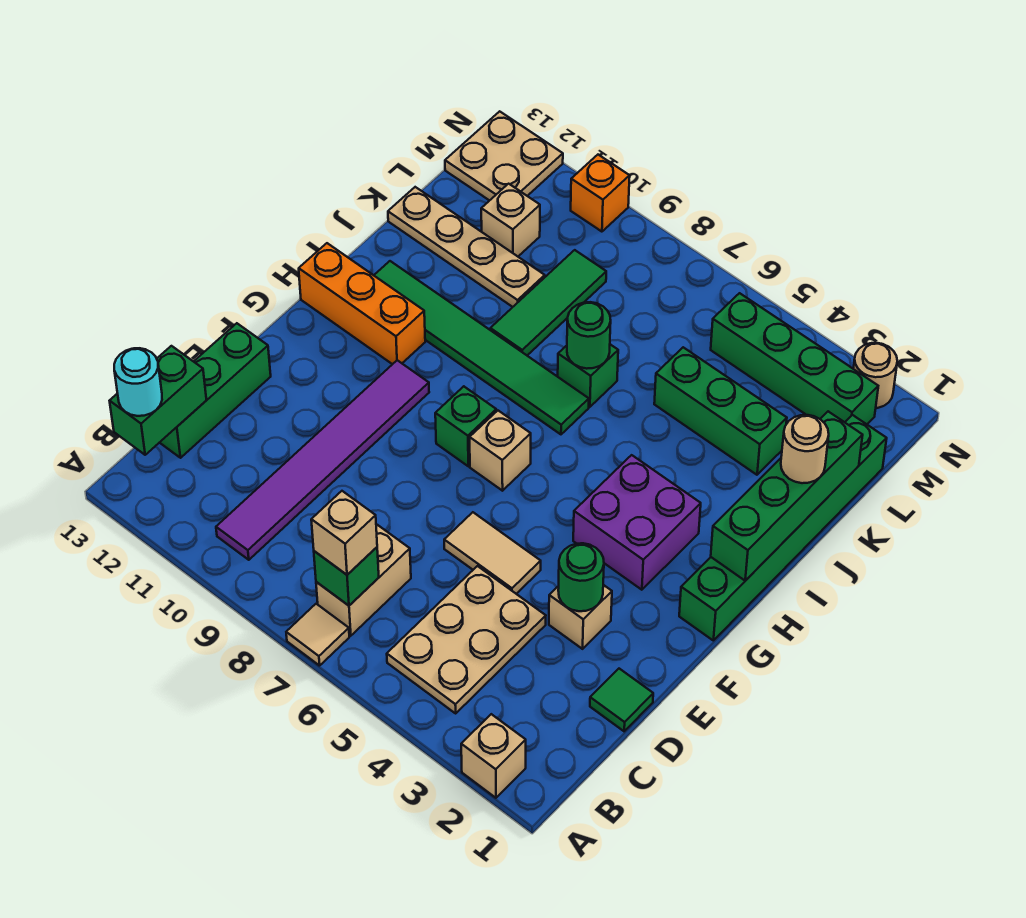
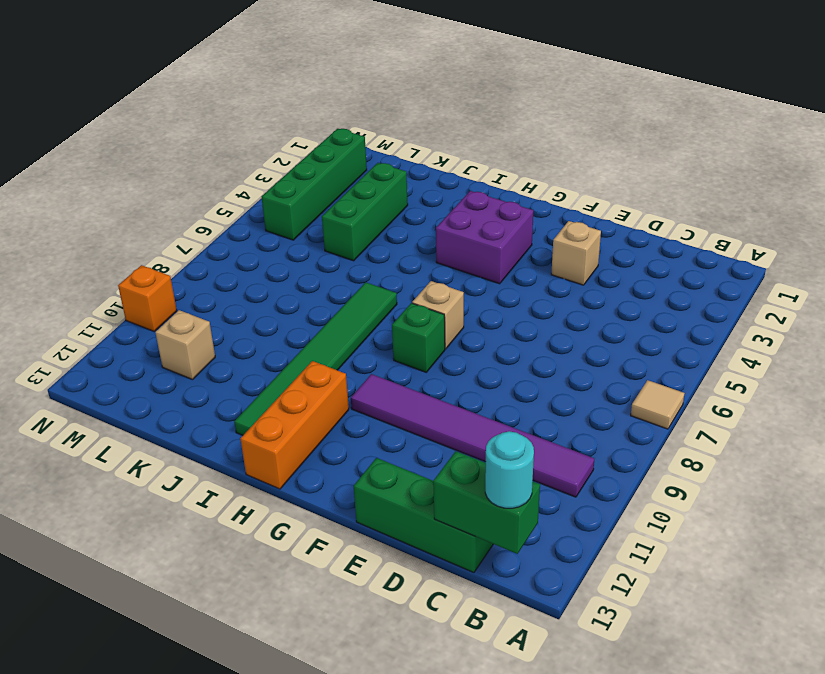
none -> tan 1x1 brick [461,714,526,798]
none -> tan 2x3 plate [387,566,546,713]
none -> tan 1x2 brick [316,525,411,636]
none -> green 1x1 tile [590,669,653,731]

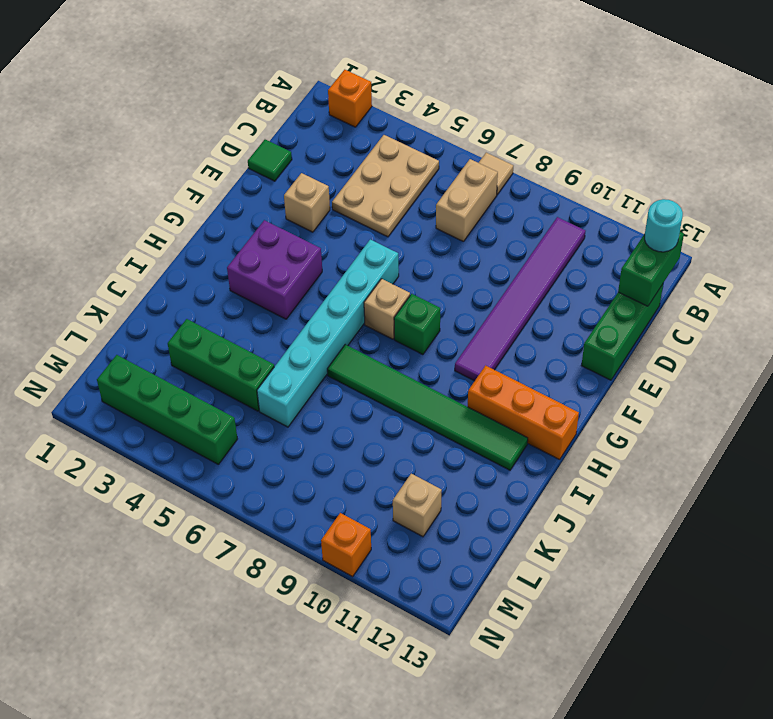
orange 1x1 brick [328,70,372,127] -> tan 1x1 brick [461,714,526,798]
cyan 1x6 brick [257,239,399,427] -> none
none -> tan 1x2 tile [444,512,541,594]
none -> green 1x6 brick [679,415,887,640]
none -> green 1x1 brick [558,344,618,407]
none -> green 1x3 tile [490,250,606,355]

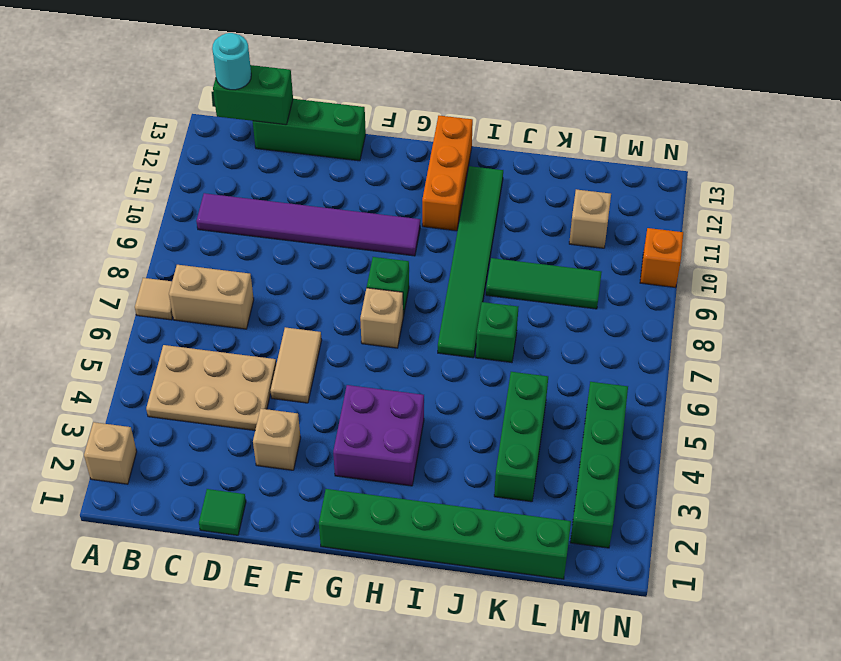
none -> tan 1x4 plate [388,187,545,307]
none -> tan 2x2 plate [445,111,563,201]
none -> tan 1x1 round brick [853,343,897,408]
none -> green 1x1 brick [314,547,379,606]

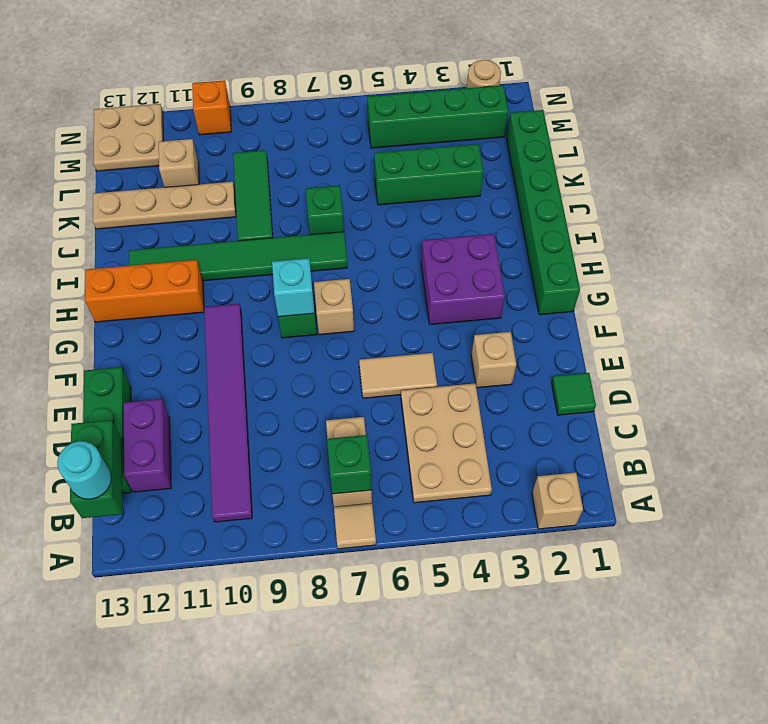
purple 1x2 brick [124,399,171,492] -> none
cyan 1x1 brick [272,258,315,317] -> none
none -> green 1x1 round brick [558,543,604,611]
none -> green 1x4 brick [711,411,863,581]
none -> green 1x1 round brick [567,302,611,369]
none -> tan 1x1 brick [311,491,377,575]

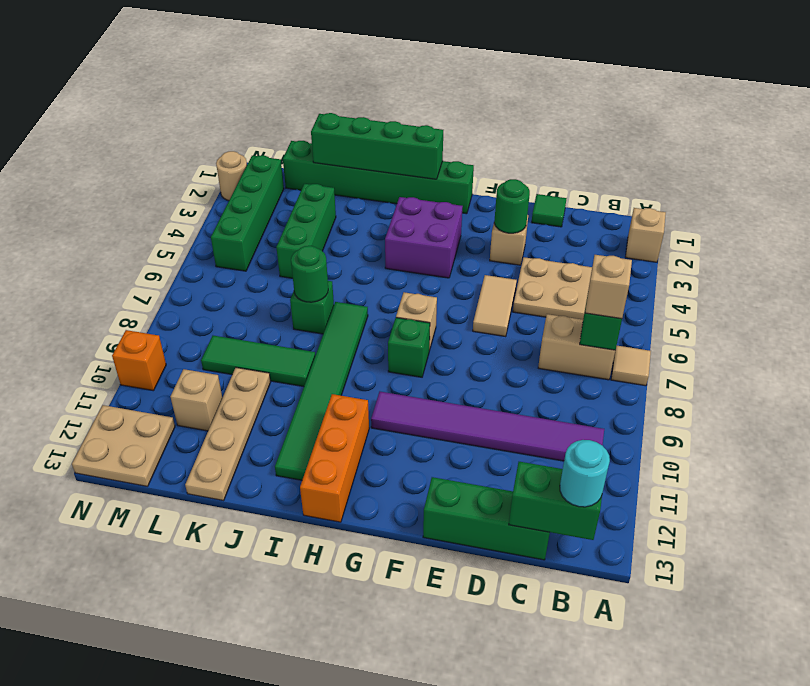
none -> tan 1x1 round brick [781,415,829,483]

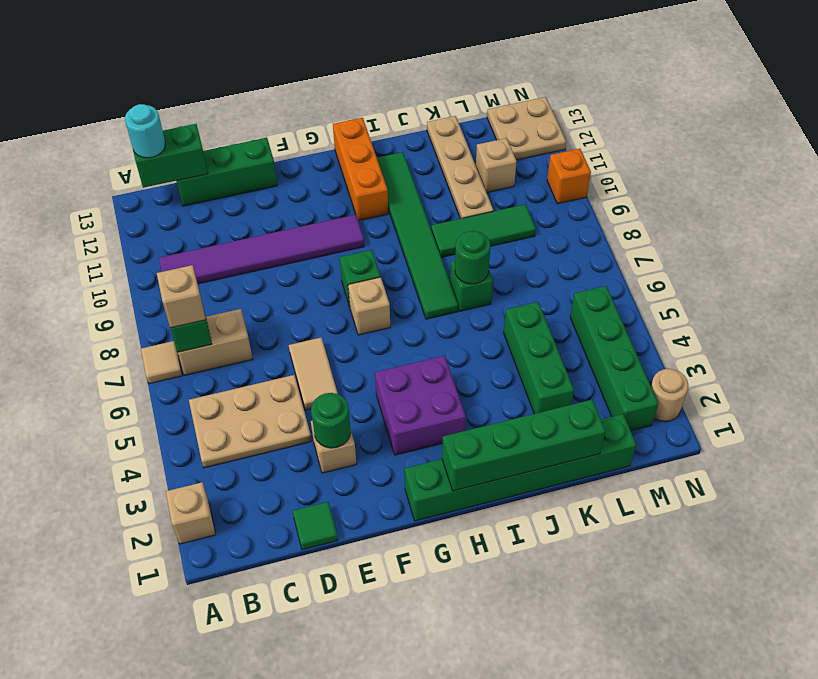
none -> tan 1x1 round brick [781,415,829,483]

